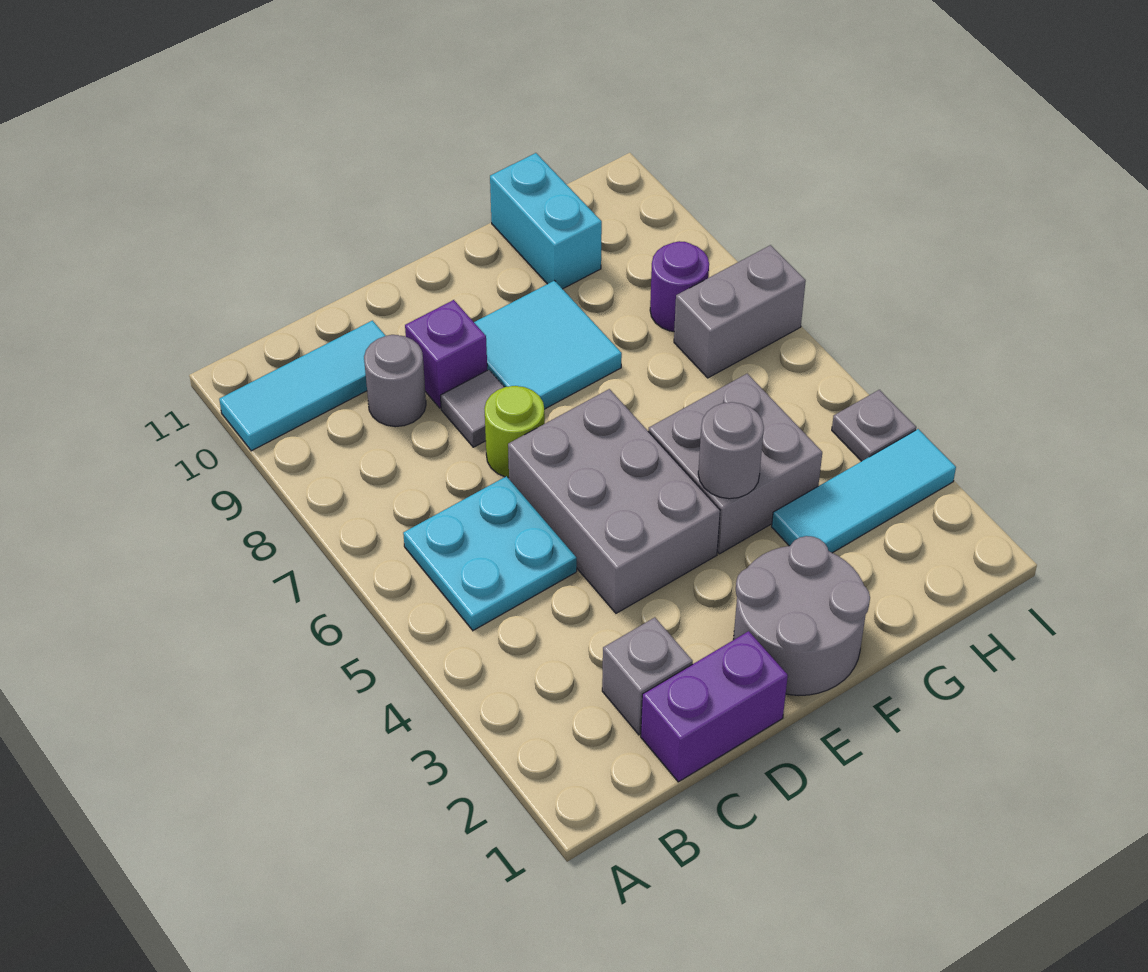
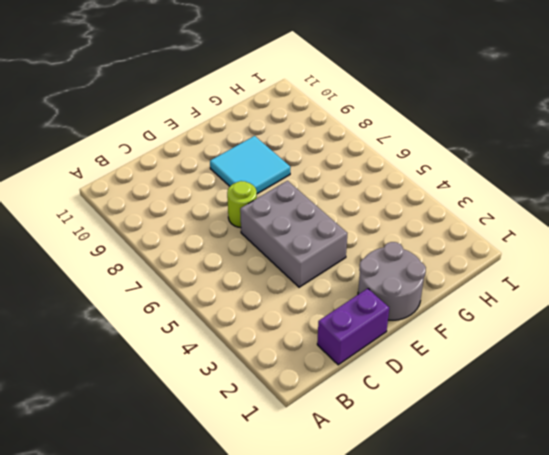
none -> cyan 1x3 tile [219,321,386,451]
none -> cyan 2x2 plate [403,476,577,630]
none -> grey 1x1 brick [602,618,693,735]

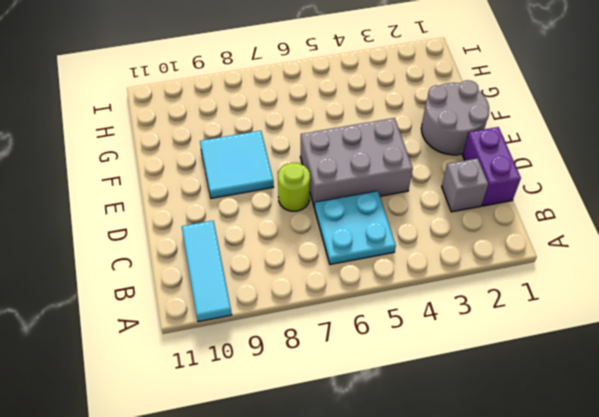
none -> grey 1x1 round brick [364,335,426,427]
none -> grey 1x1 tile [440,370,504,447]
none -> purple 1x1 brick [405,300,487,408]

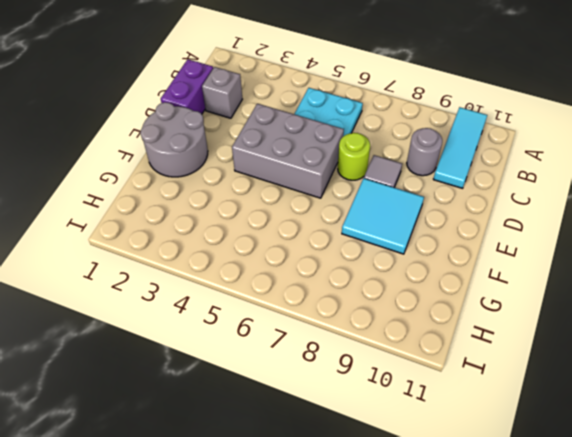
none -> purple 1x1 brick [405,300,487,408]
none -> grey 2x2 brick [648,374,822,554]
none -> cyan 1x3 tile [772,429,956,553]

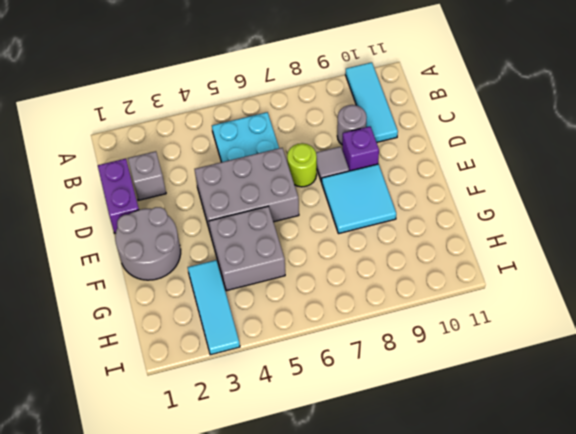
none -> cyan 1x2 brick [490,153,602,289]
none -> grey 1x2 brick [674,245,806,378]
none -> purple 1x1 round brick [650,241,709,331]

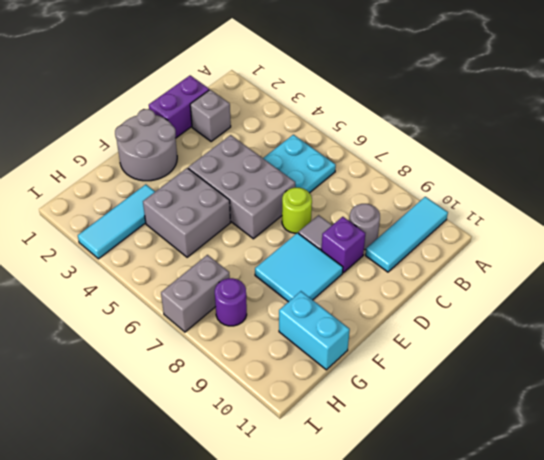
none -> grey 1x1 plate [832,390,916,461]
none -> grey 1x1 round brick [698,402,764,499]

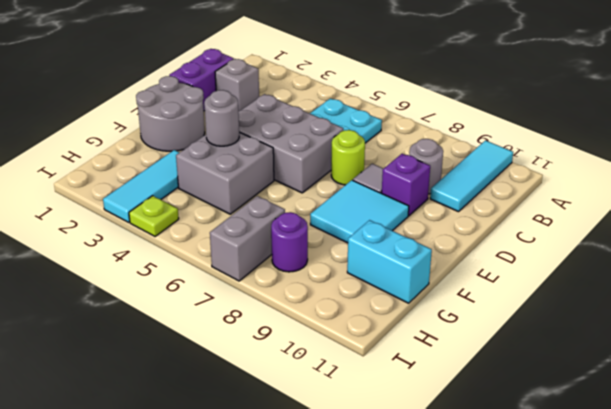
lime 1x1 plate [129,196,179,236] -> grey 1x1 plate [832,390,916,461]

